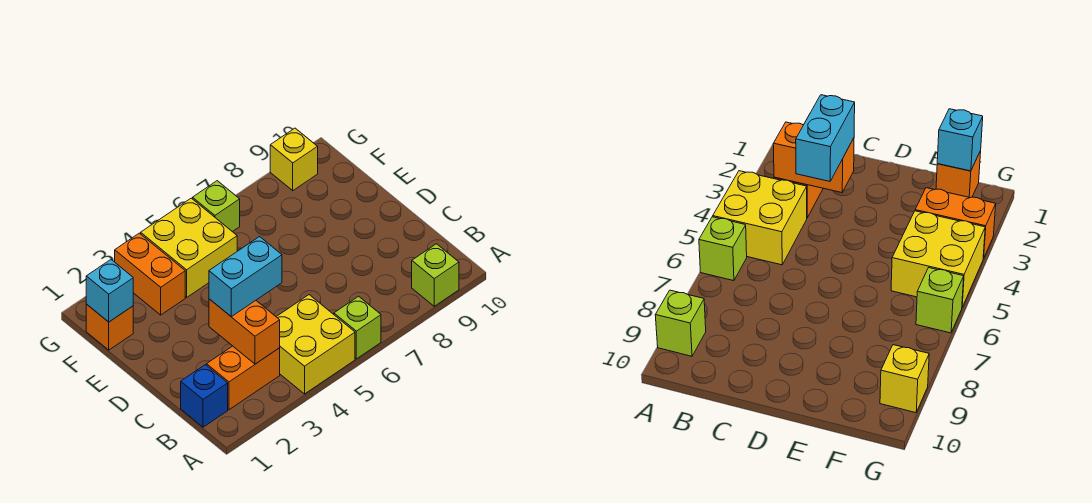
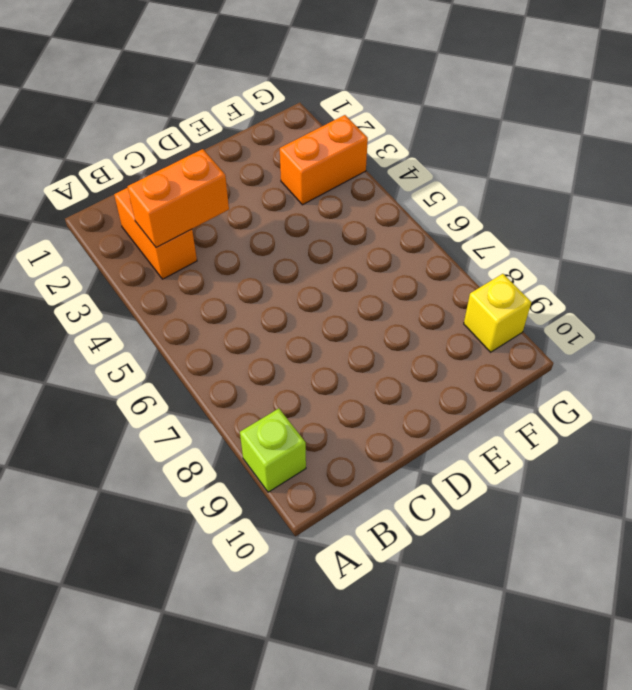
none -> yellow 2x2 brick [277,295,355,394]
none -> lime 1x1 brick [334,296,381,359]
none -> blue 1x1 brick [181,365,228,427]

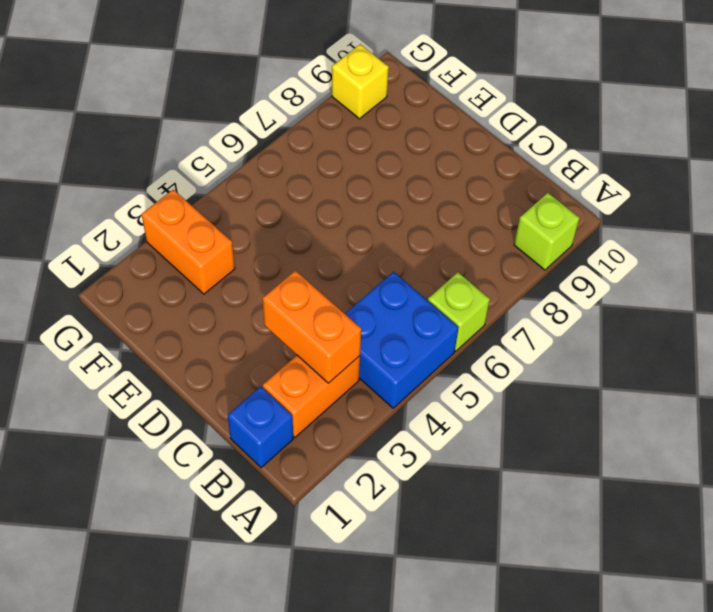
blue 2x2 brick [345,272,459,408] -> yellow 2x2 brick [277,295,355,394]
none -> orange 1x1 brick [86,304,133,350]
none -> yellow 2x2 brick [141,198,237,297]
none -> lime 1x1 brick [193,181,240,232]

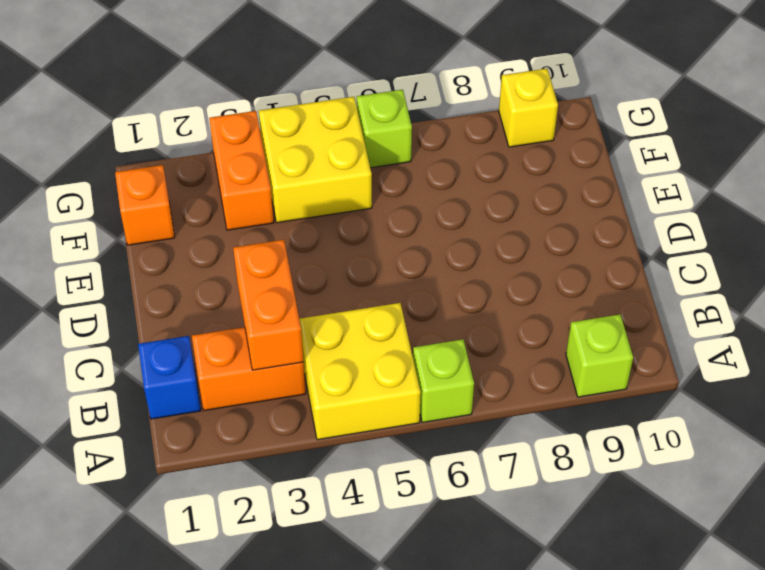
none -> cyan 1x1 brick [86,260,133,322]
none -> cyan 1x2 brick [209,237,282,317]

